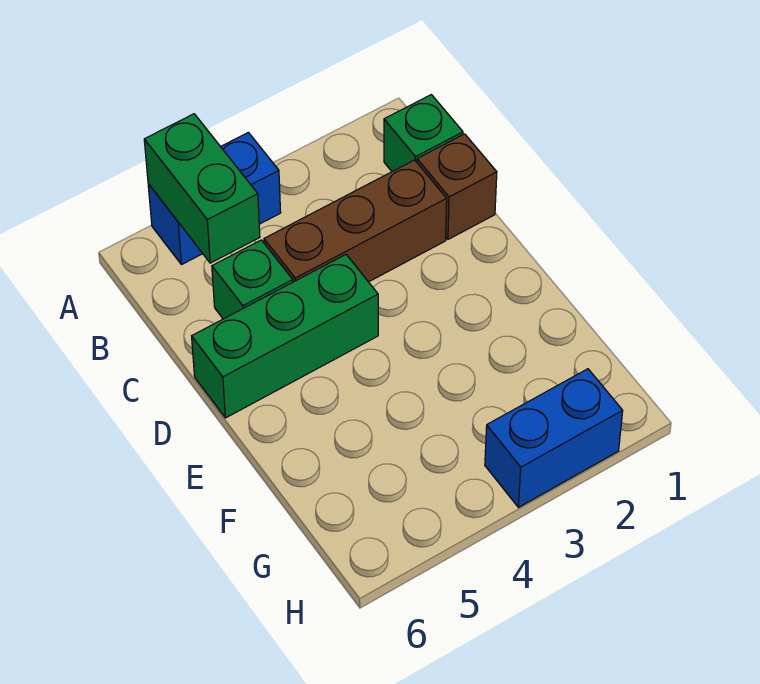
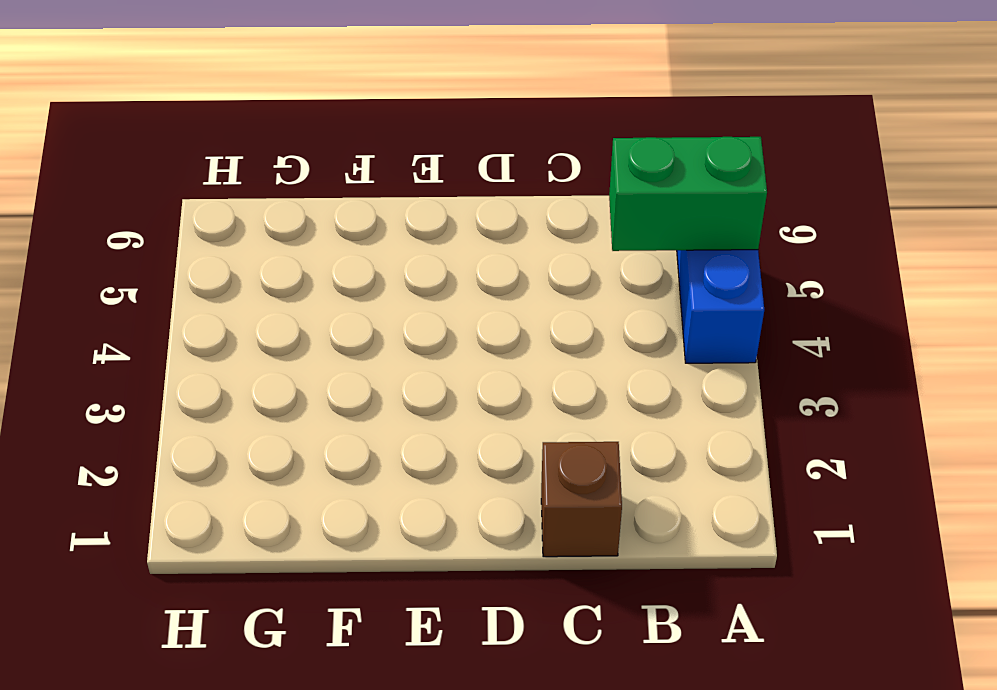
none -> green 1x1 brick [384,95,463,171]
none -> brown 1x3 brick [264,160,447,282]

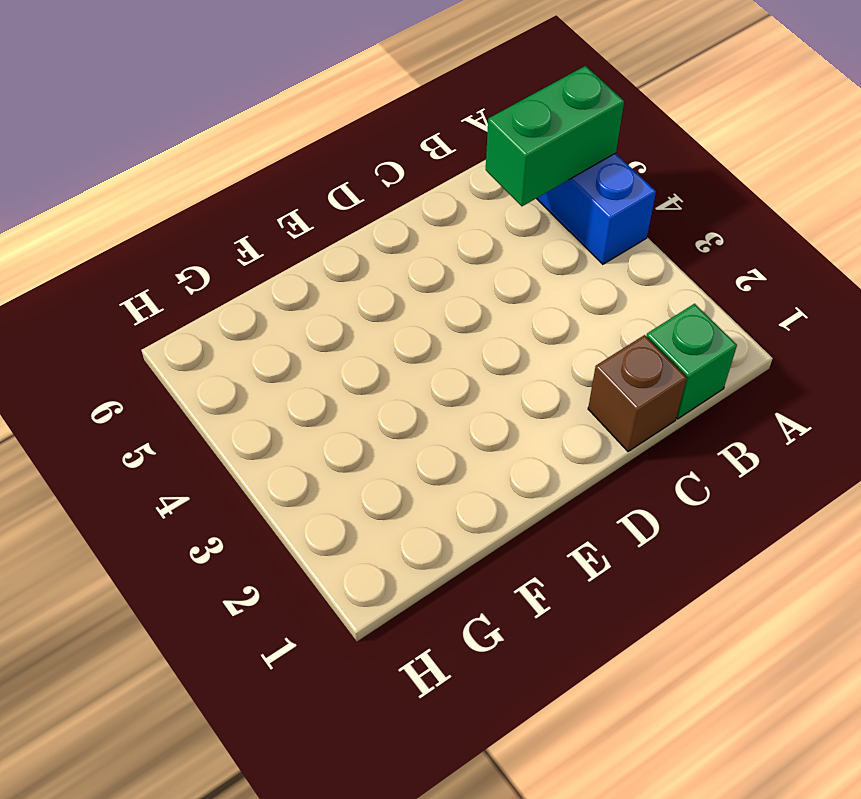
none -> brown 1x3 brick [264,160,447,282]
none -> green 1x1 brick [212,240,293,319]

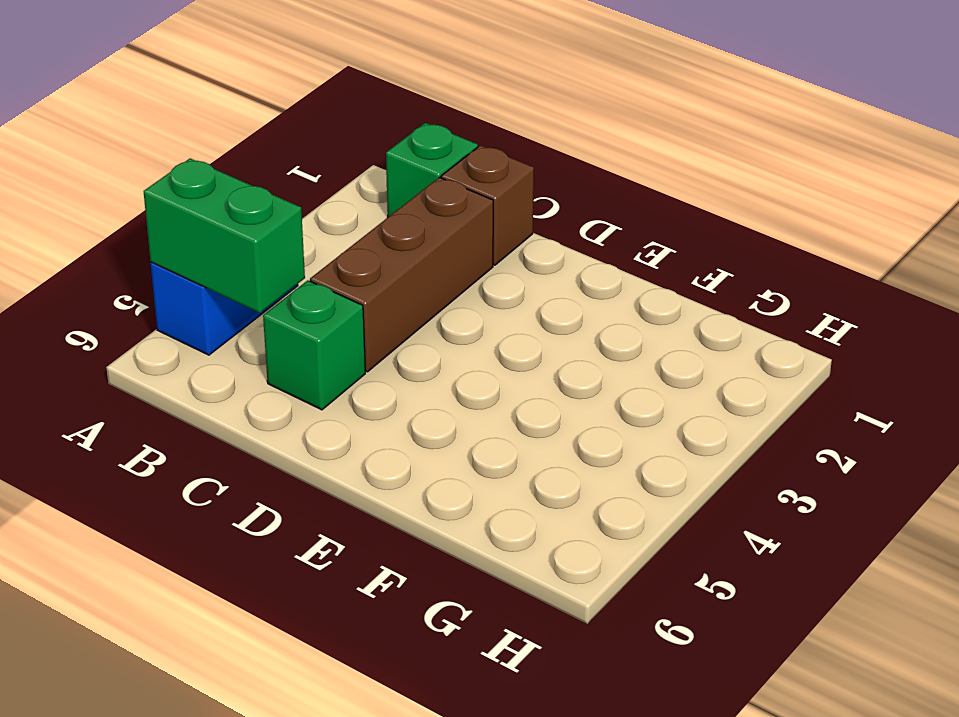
none -> green 1x3 brick [192,255,378,418]
none -> blue 1x2 brick [485,369,623,507]

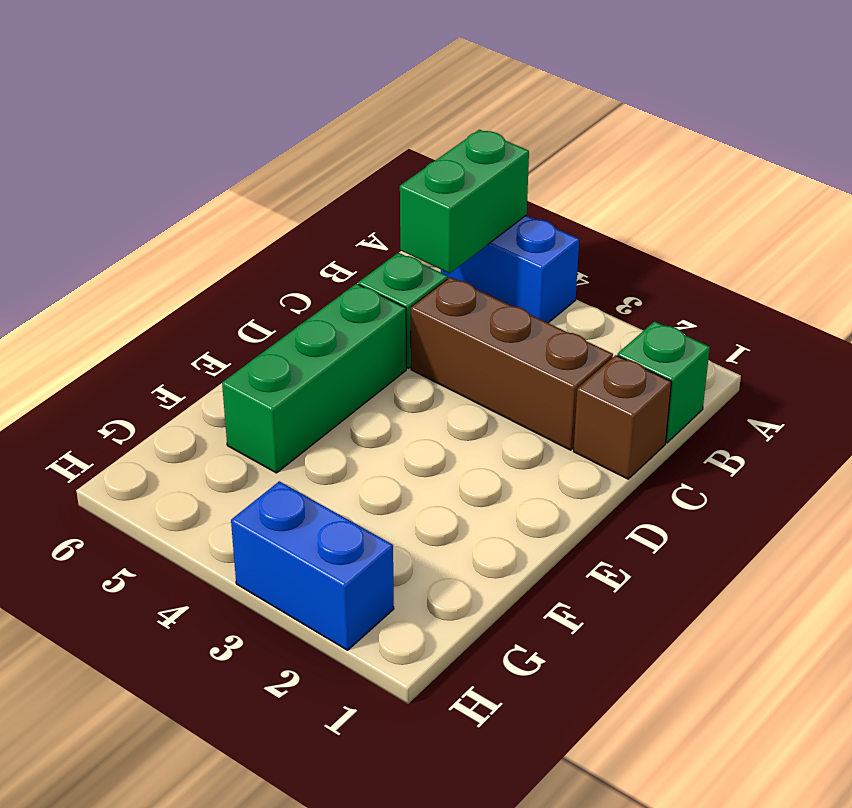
green 1x3 brick [222,284,406,473] -> green 1x3 brick turned to [192,255,378,418]

